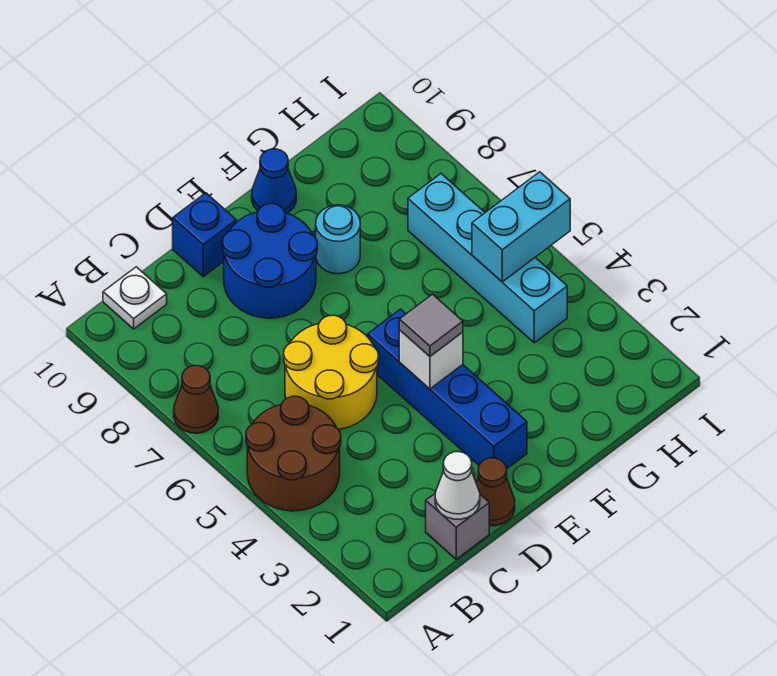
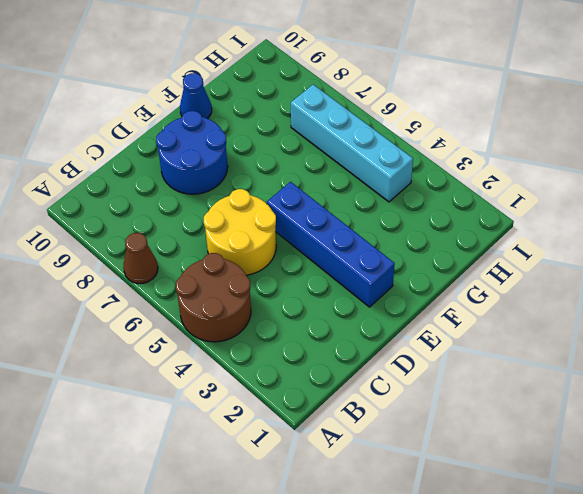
none -> white 1x1 plate [103,267,167,329]
none -> grey 1x1 brick [426,494,489,559]
none -> brown 1x1 cone [476,458,515,526]

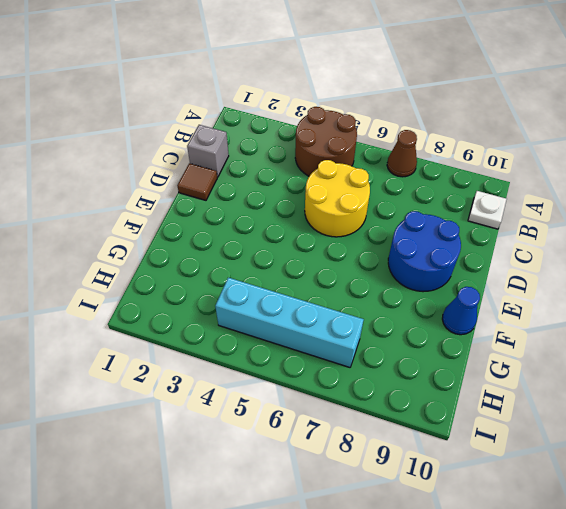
brown 1x1 tile [177,163,217,200] -> brown 1x1 cone [476,458,515,526]
none -> blue 1x1 brick [173,193,236,277]
none -> blue 1x4 brick [367,309,527,469]
none -> cyan 1x1 round brick [316,205,360,274]

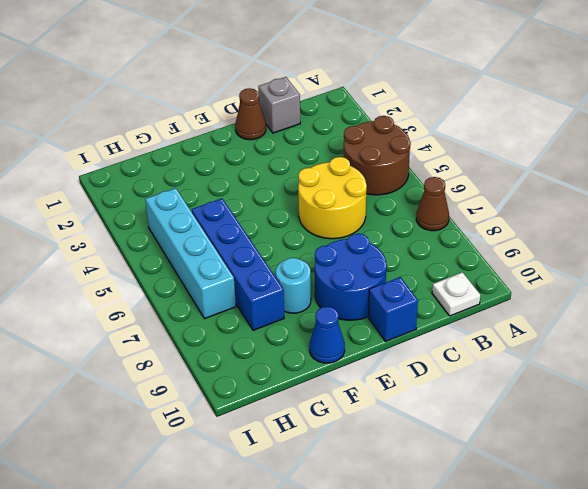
blue 1x4 brick [192,198,284,330] -> blue 1x4 brick moved to [367,309,527,469]
none -> white 1x1 cone [435,452,480,519]
none -> white 1x1 brick [399,330,463,389]
none -> cyan 1x2 brick [472,172,570,282]

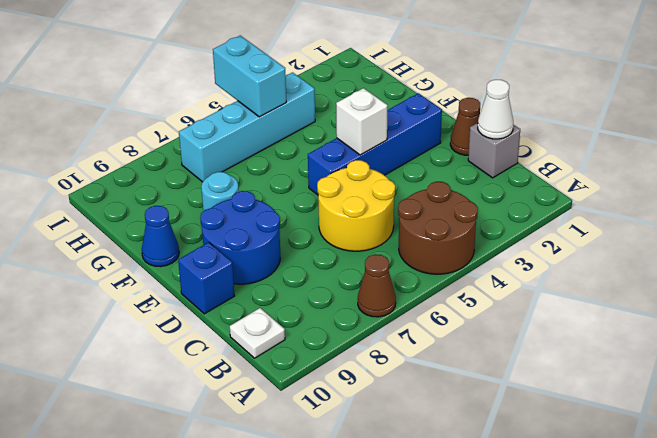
none -> grey 1x1 tile [399,294,463,356]

